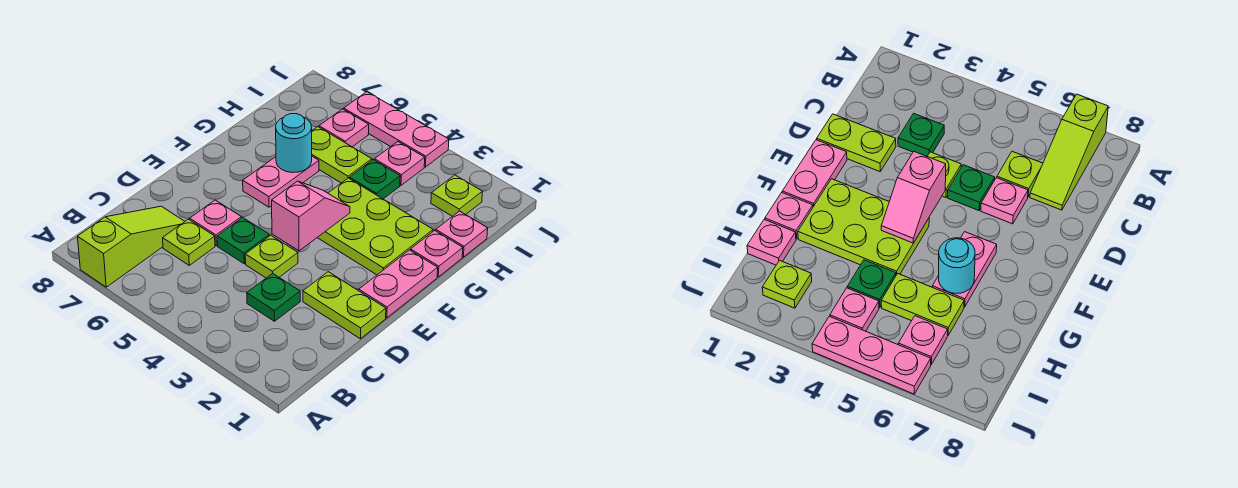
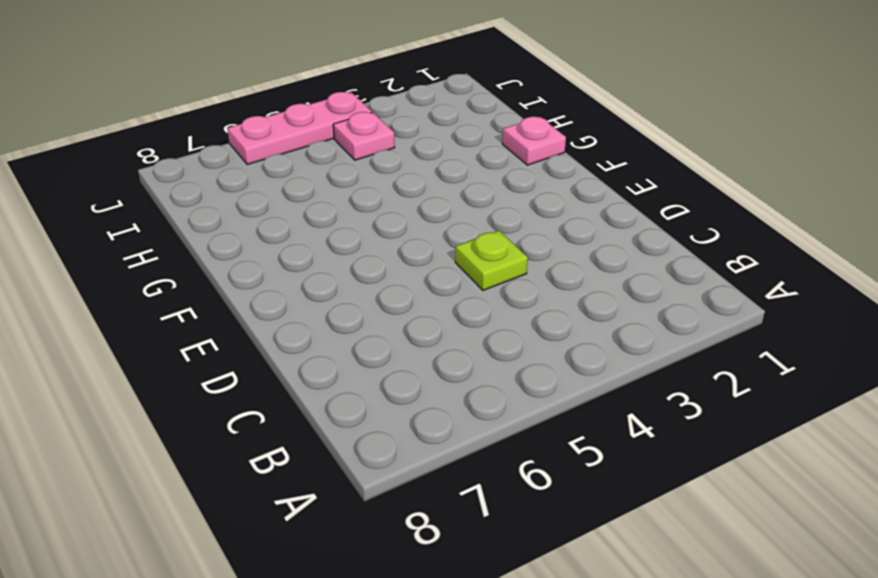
none -> lime 1x3 slope [78,206,185,287]
none -> green 1x1 plate [247,273,300,321]
none -> lime 1x1 plate [163,219,215,265]

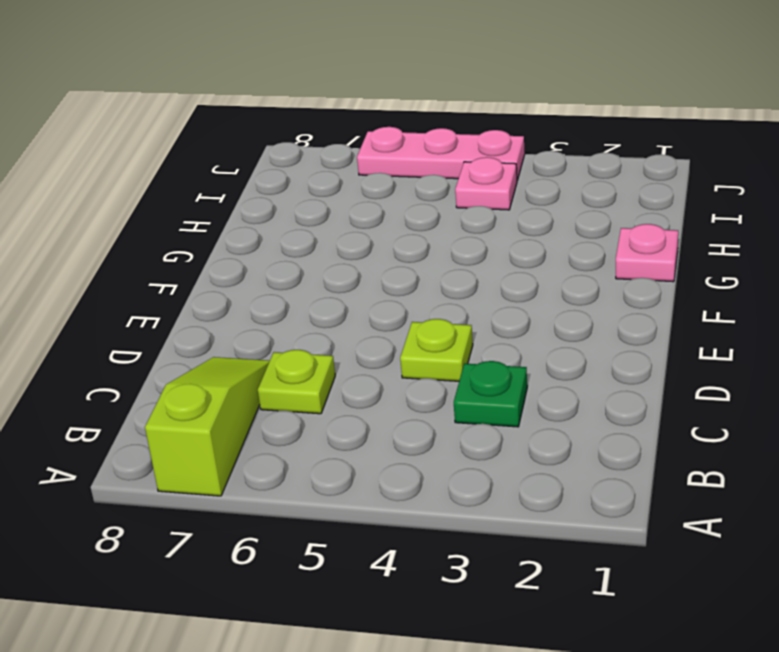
none -> lime 1x2 plate [303,272,386,339]
none -> green 1x1 plate [217,218,269,264]
none -> pink 1x1 plate [190,200,241,246]

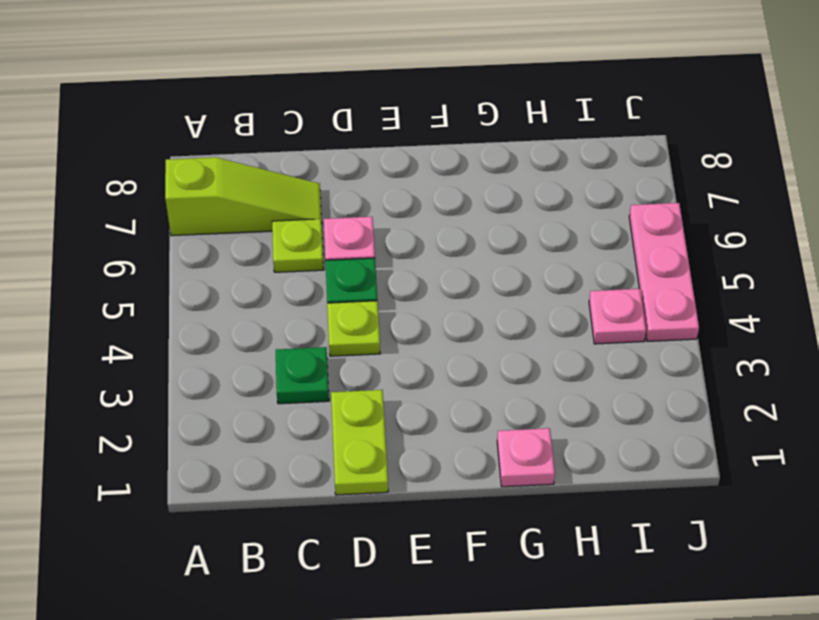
none -> pink 1x2 plate [359,250,438,318]
none -> lime 2x3 plate [317,178,433,275]
none -> pink 1x2 plate [243,156,319,207]

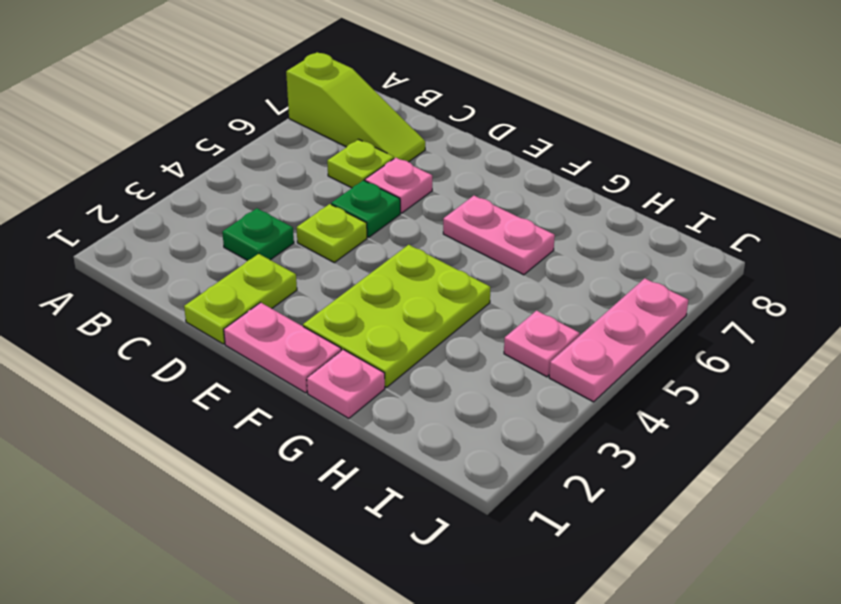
none -> pink 1x1 plate [436,211,488,257]
none -> green 1x1 plate [349,160,400,199]
none -> lime 1x2 plate [312,127,372,183]

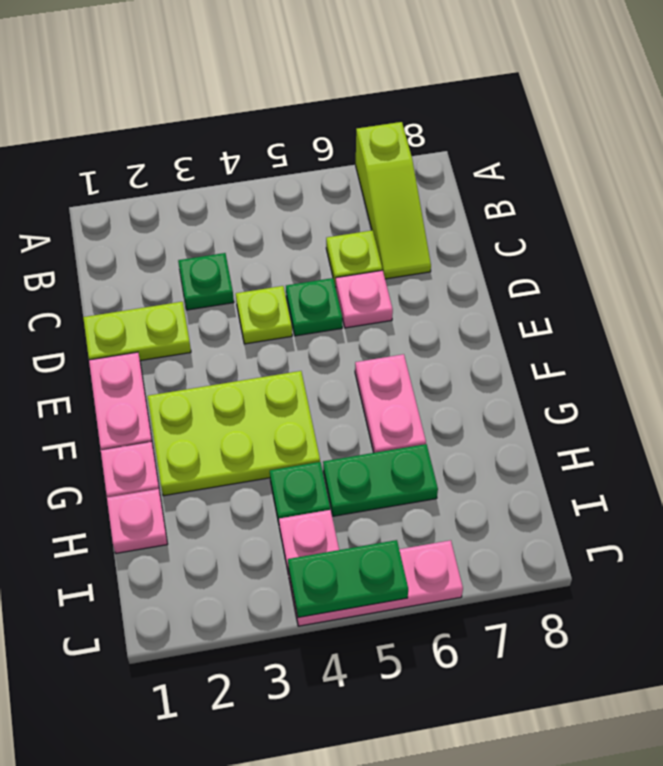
green 1x2 plate [323,444,438,516] -> lime 1x2 plate [312,127,372,183]
green 1x2 plate [288,540,408,617] -> none
none -> lime 1x1 plate [431,175,483,216]
none -> pink 1x1 plate [319,109,369,147]
none -> pink 1x2 slope [272,181,350,251]

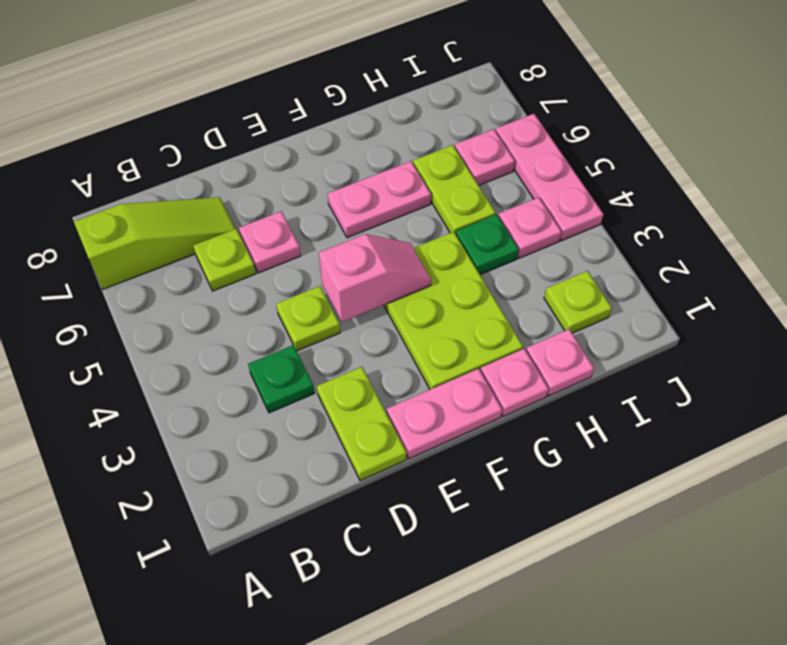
none -> green 1x1 plate [217,218,269,264]
none -> cyan 1x1 round brick [276,114,312,172]

